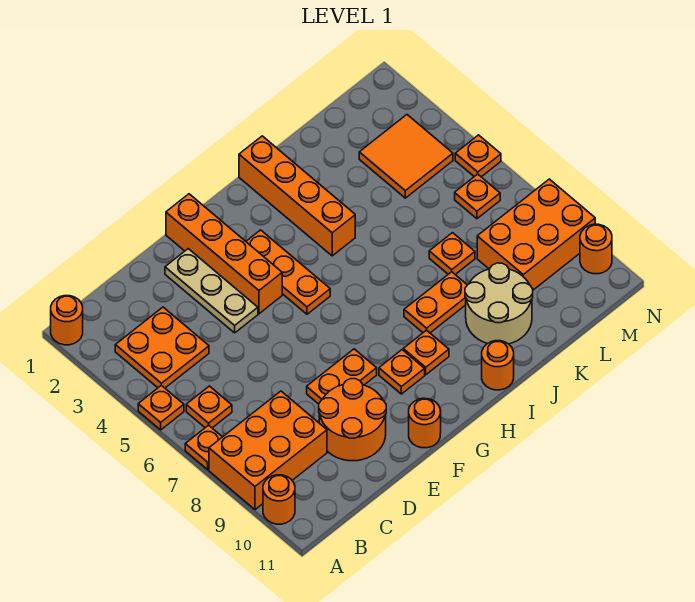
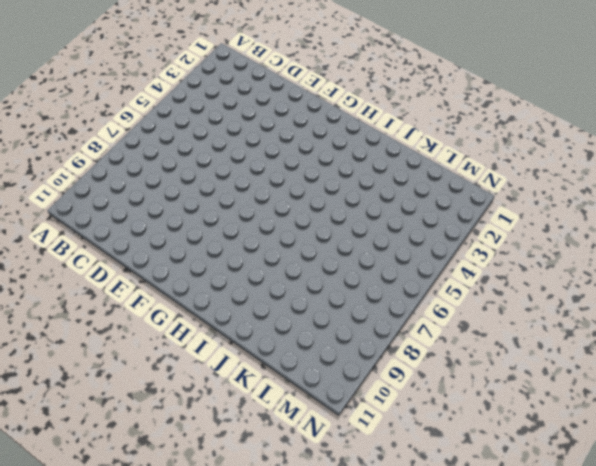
none -> orange 1x1 round brick [51,296,83,345]
none -> orange 1x1 plate [138,385,184,430]
none -> orange 1x1 plate [185,425,222,470]

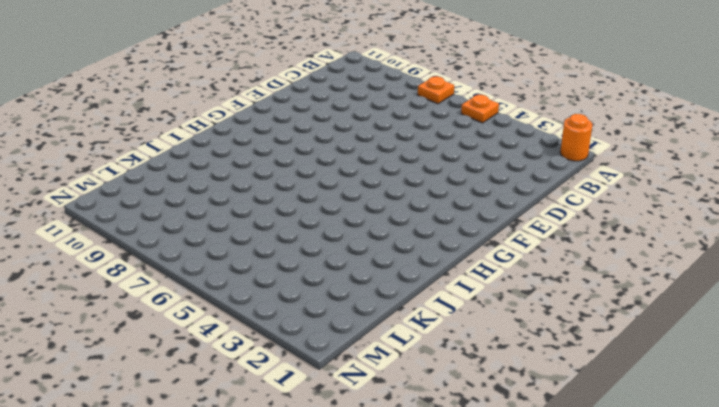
none -> orange 2x3 brick [209,391,327,510]
none -> orange 1x1 round brick [263,475,295,524]
none -> orange 2x2 plate [115,307,209,388]

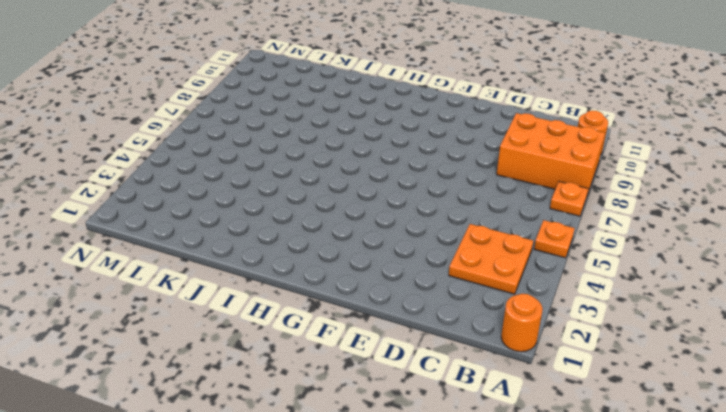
none -> orange 1x1 plate [186,386,232,428]
none -> orange 2x2 round brick [319,379,386,461]
none -> tan 1x3 plate [165,249,258,333]

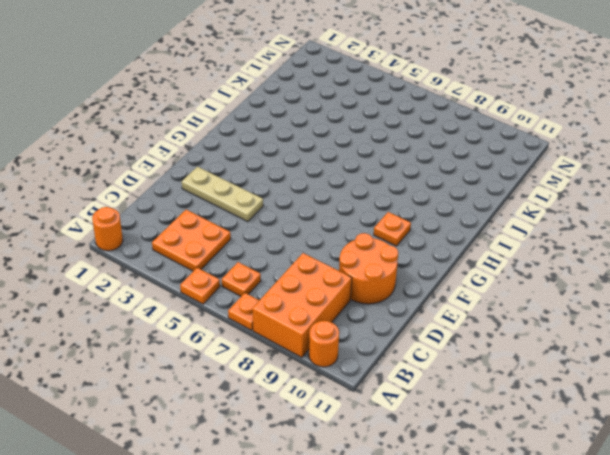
none -> orange 1x2 plate [307,349,377,404]
none -> orange 1x4 brick [166,194,282,314]
none -> orange 1x1 round brick [409,398,441,448]

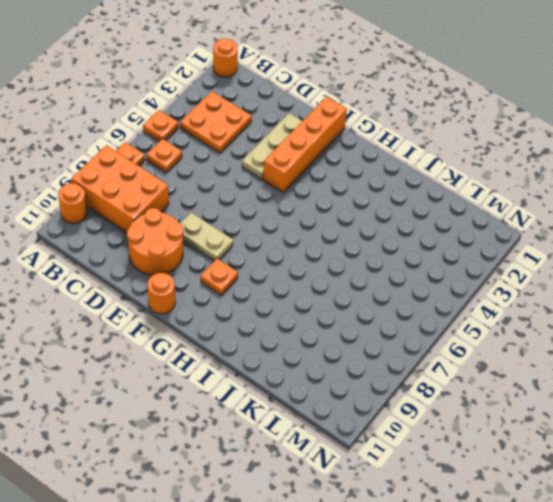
tan 1x2 plate [180,213,233,261] -> orange 1x2 plate [307,349,377,404]
none -> orange 1x3 plate [246,230,330,314]
none -> orange 1x1 plate [403,330,449,375]
none -> orange 1x4 brick [239,136,355,256]

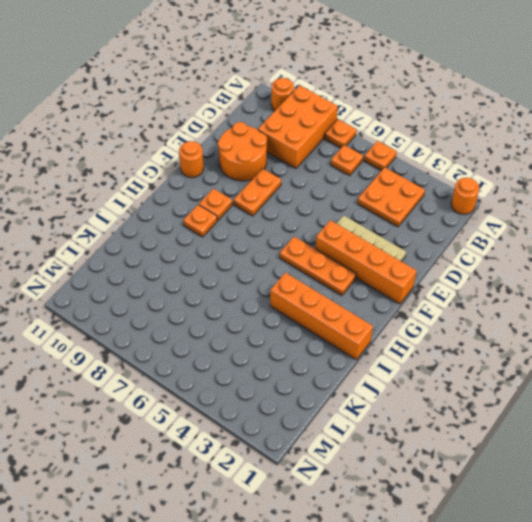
none -> orange 1x2 plate [404,272,467,333]
none -> orange 1x1 round brick [482,341,514,390]
none -> tan 2x2 round brick [465,263,533,344]

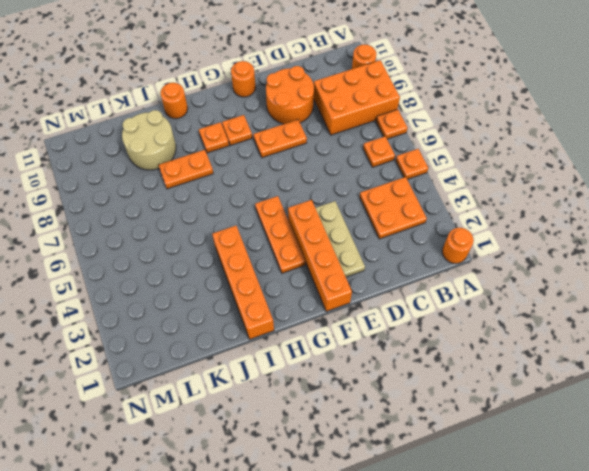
none -> orange 1x1 plate [429,233,475,274]
none -> orange 2x2 tile [359,115,453,198]
none -> orange 2x3 brick [477,179,595,290]

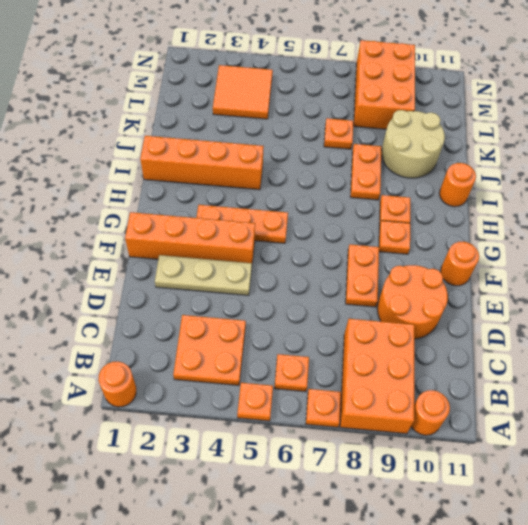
none -> orange 1x1 plate [455,174,500,219]
none -> orange 1x1 plate [455,135,501,177]
none -> orange 1x1 round brick [580,224,612,274]

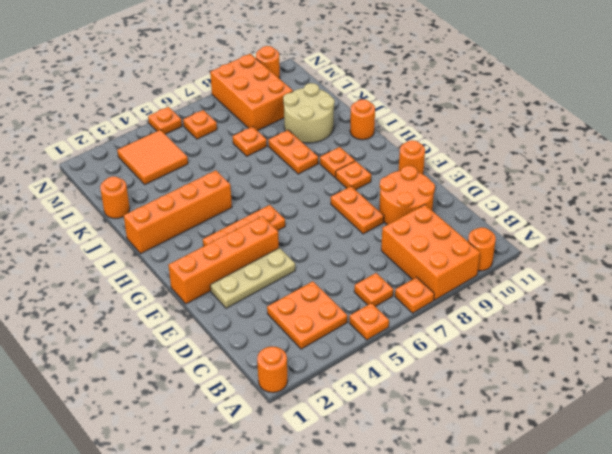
orange 1x1 round brick [100,176,130,219] -> none

